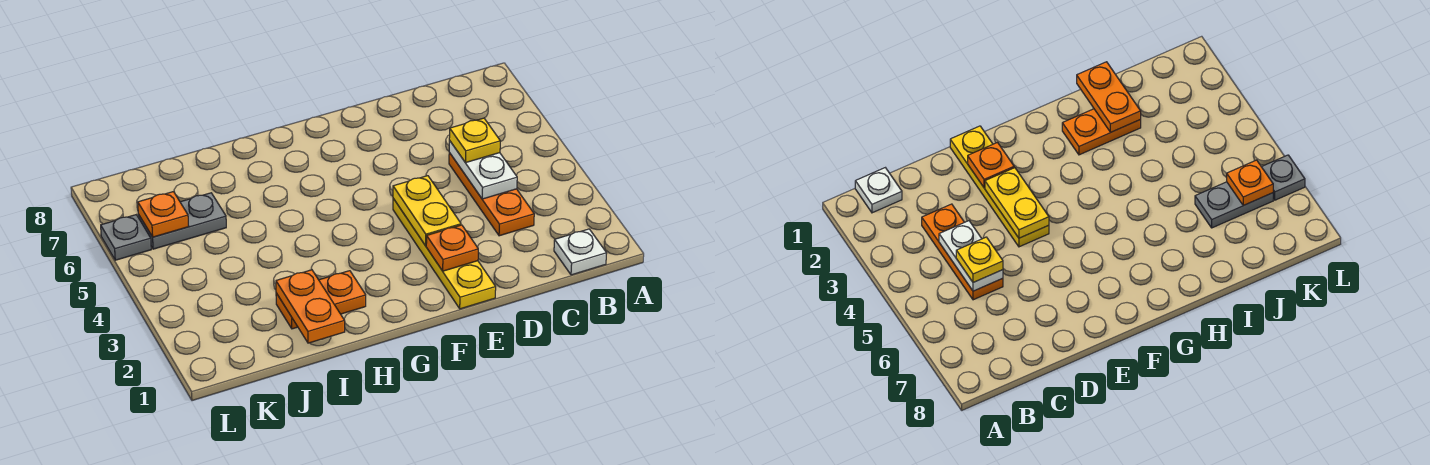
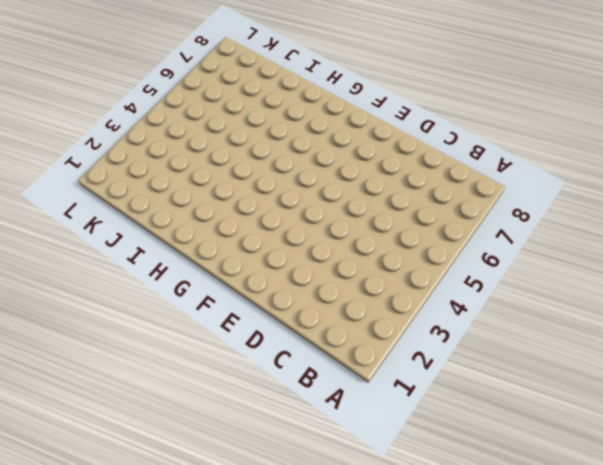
none -> white 1x1 plate [554,229,607,275]
none -> orange 1x3 plate [449,153,534,236]
none -> yellow 1x4 plate [393,198,496,309]

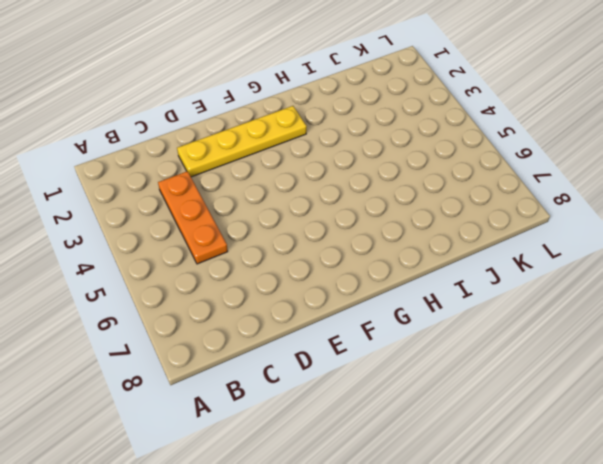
yellow 1x4 plate [177,106,307,177] -> yellow 1x4 plate turned to [393,198,496,309]
none -> white 1x1 plate [554,229,607,275]
none -> orange 1x2 plate [276,271,366,329]
none -> grey 1x2 plate [138,193,226,249]

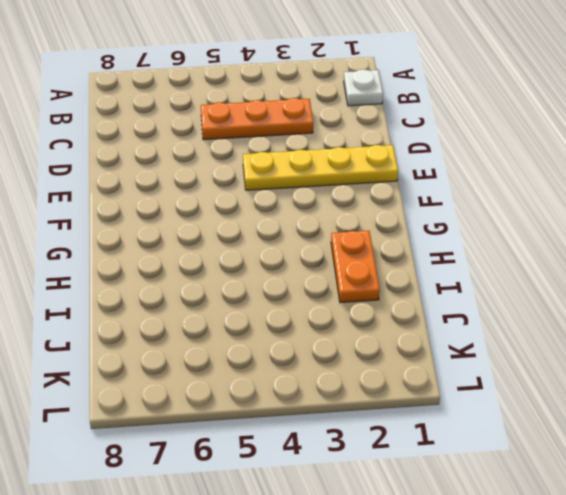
none -> grey 1x2 plate [138,193,226,249]
none -> grey 1x1 plate [101,215,151,260]
none -> white 1x2 plate [449,141,517,199]

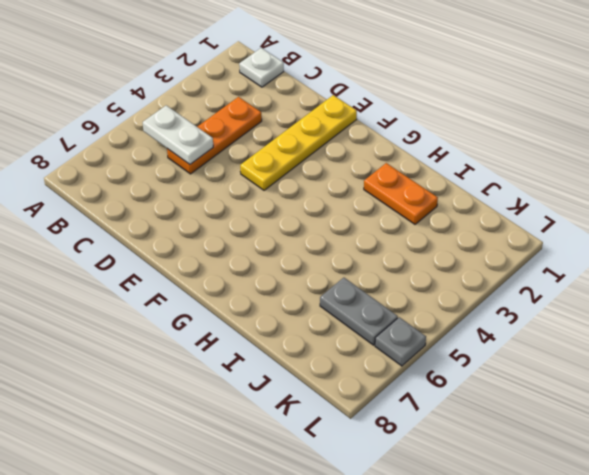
white 1x2 plate [143,105,213,164] -> white 1x2 plate turned to [449,141,517,199]
none -> orange 1x1 plate [426,225,478,271]
none -> yellow 1x2 plate [393,176,461,246]
none -> orange 1x2 plate [276,270,345,343]

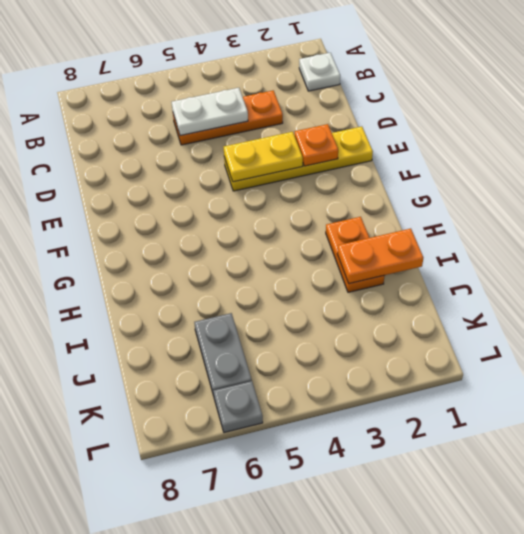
none -> orange 1x1 plate [138,192,189,237]
none -> yellow 1x1 plate [449,118,500,163]

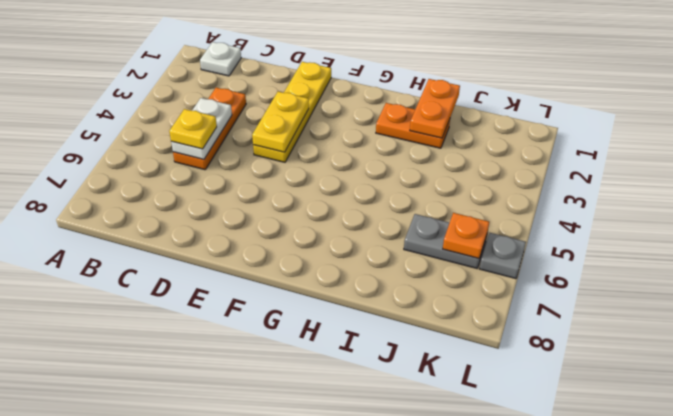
none -> orange 1x1 plate [426,225,478,271]

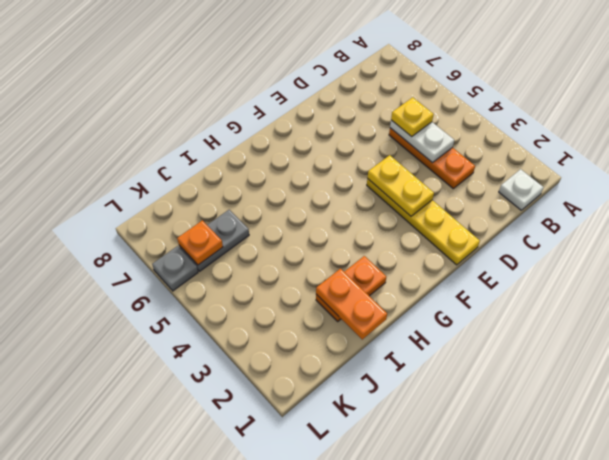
none -> orange 1x1 plate [426,225,478,271]

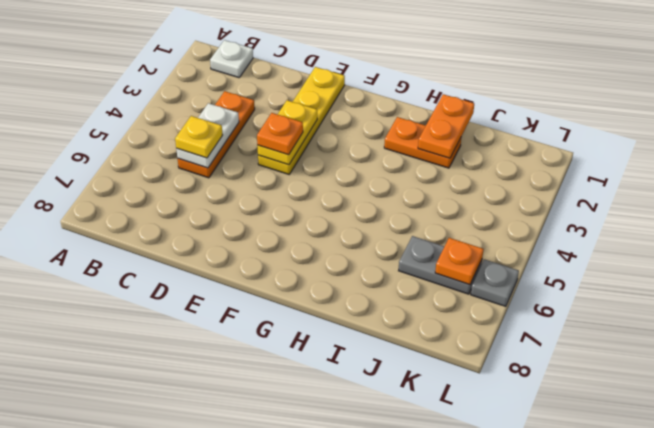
orange 1x1 plate [257,113,303,155] -> orange 1x1 plate moved to [426,225,478,271]

